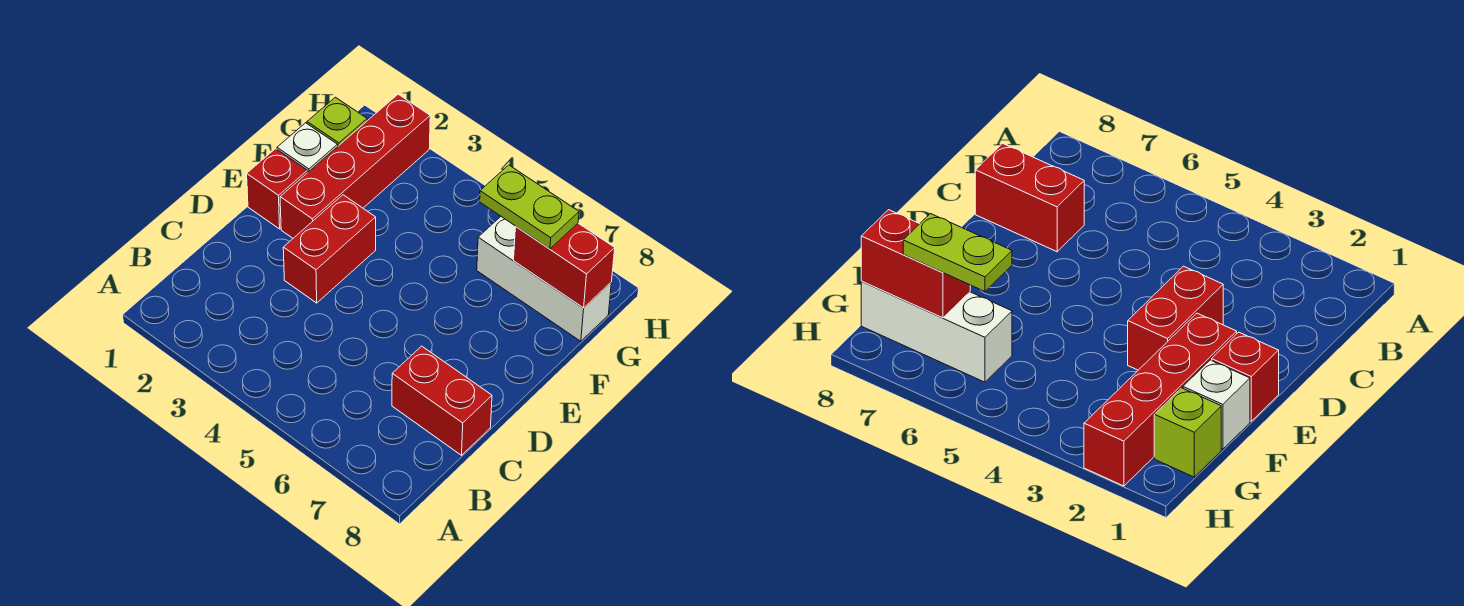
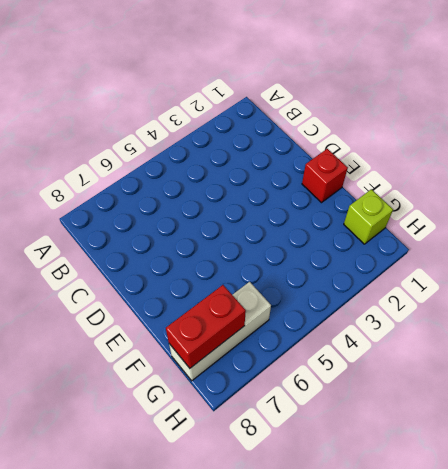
none -> red 1x2 brick [392,346,492,455]
none -> red 1x2 brick [283,195,376,303]

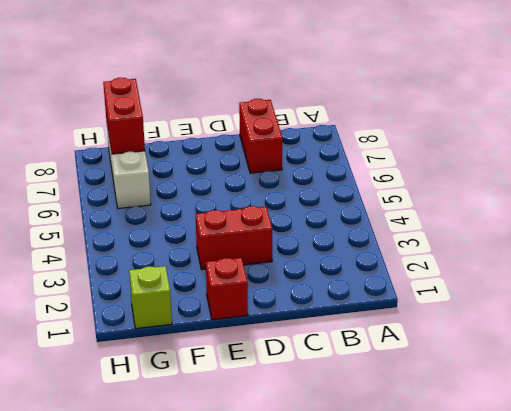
none -> red 1x4 brick [280,94,430,238]
none -> white 1x1 brick [277,123,338,172]

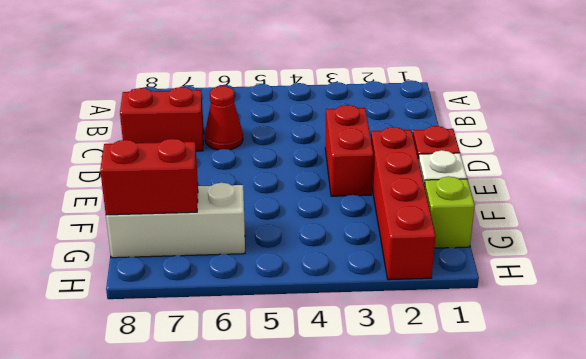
red 1x1 cone [205,86,243,150] -> none
none -> lime 1x2 plate [480,165,579,249]

